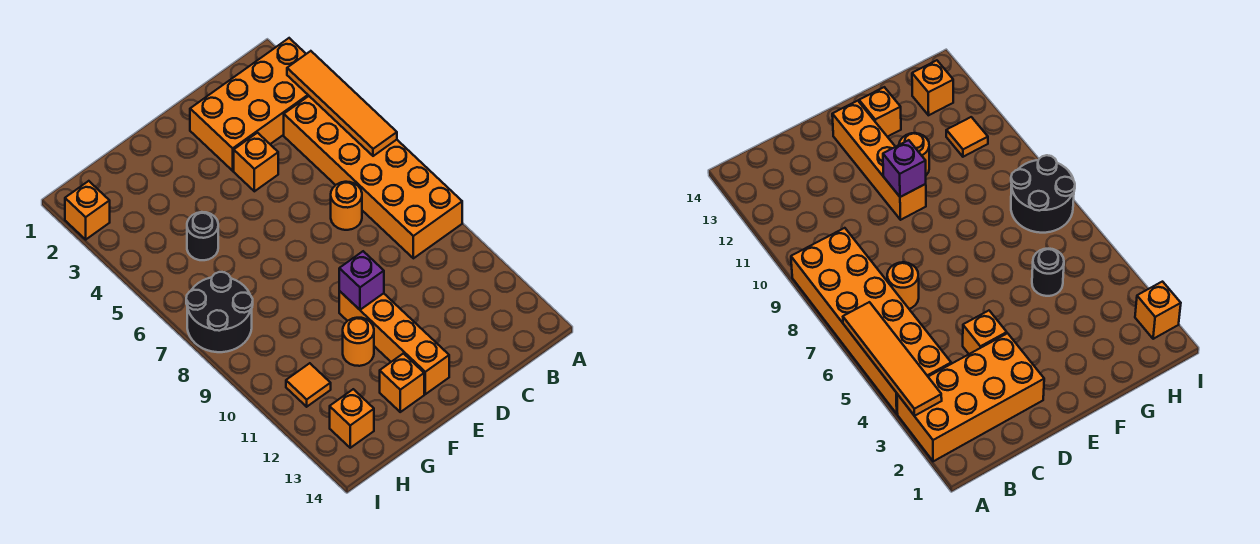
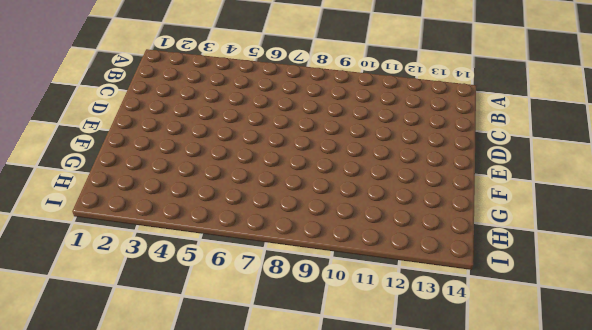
none -> orange 2x4 brick [190,38,309,171]
none -> orange 2x6 brick [284,96,462,258]
none -> orange 1x1 round brick [331,182,362,230]

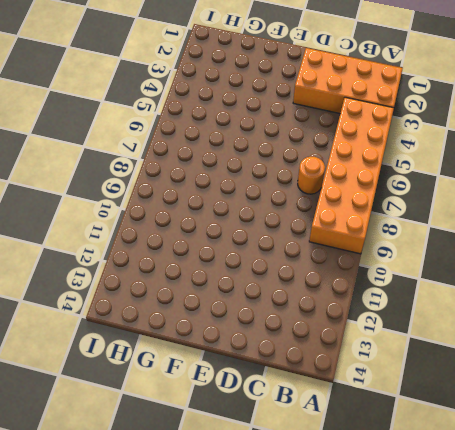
none -> orange 1x1 brick [234,133,278,191]
none -> orange 1x4 brick [339,291,449,394]
none -> orange 1x1 round brick [343,318,374,366]

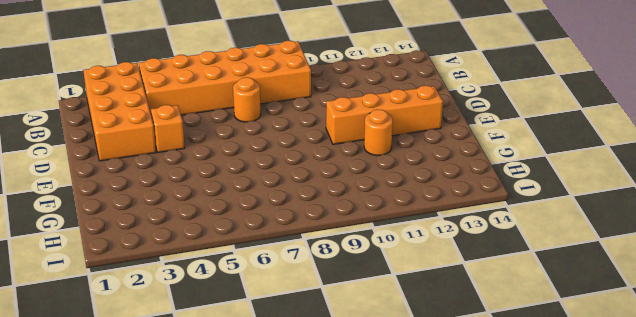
none -> orange 1x1 brick [380,353,424,412]
none -> black 1x1 round brick [187,212,218,260]
none -> black 2x2 round brick [186,272,253,352]

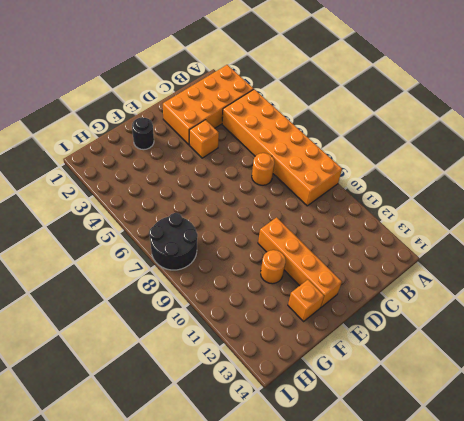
black 1x1 round brick [132,117,154,150] -> black 1x1 round brick moved to [187,212,218,260]
none -> orange 1x1 tile [286,363,331,407]
none -> orange 1x1 brick [330,389,374,448]
none -> orange 1x1 brick [65,181,110,239]

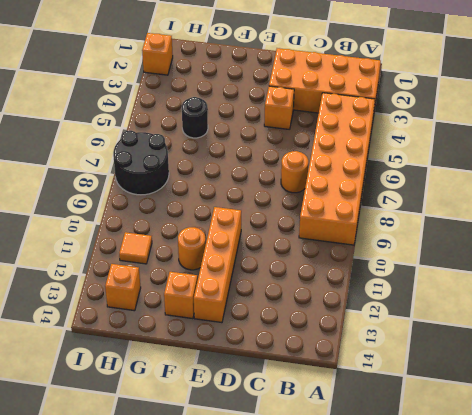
none -> orange 1x4 tile [287,51,397,156]
none -> purple 1x1 brick [339,251,384,310]

